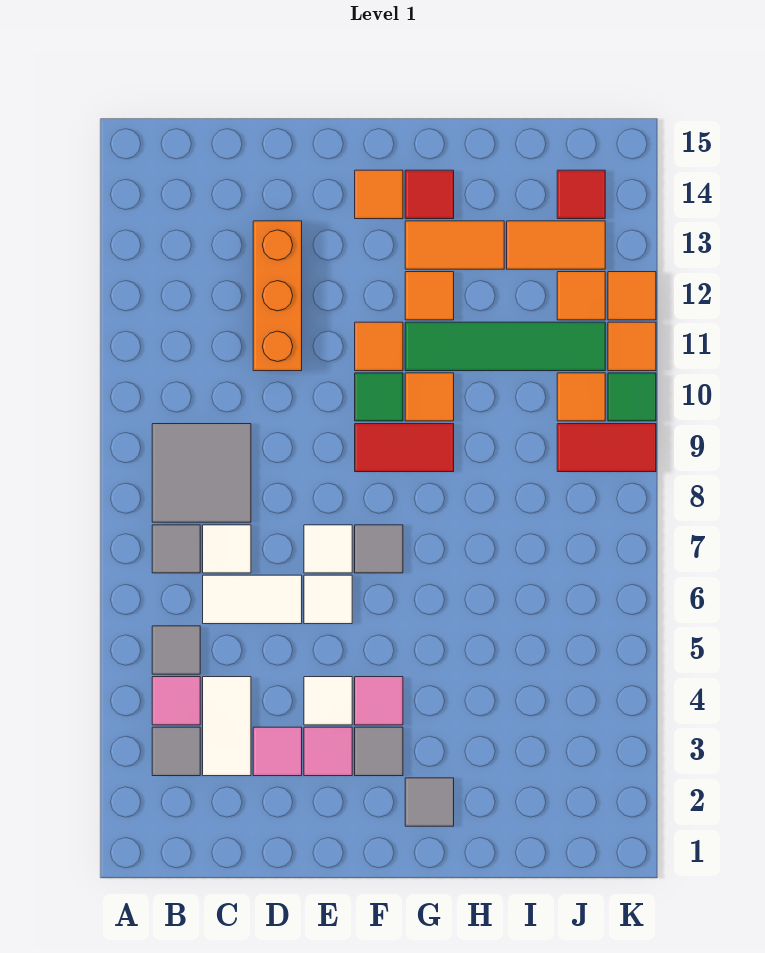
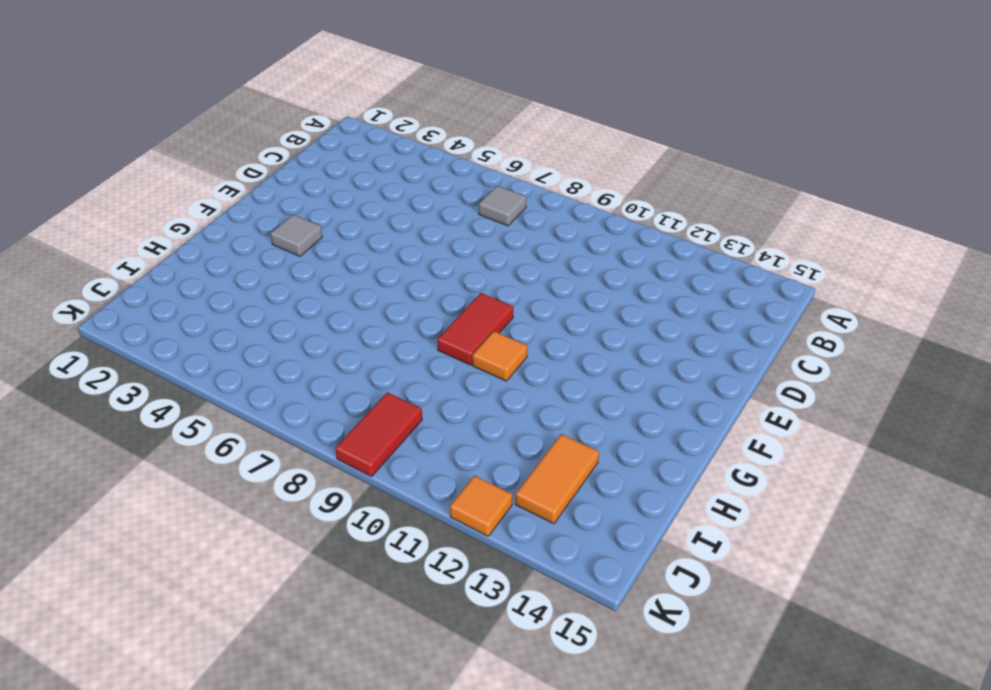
none -> grey 1x1 tile [152,727,200,776]
none -> pink 1x1 tile [152,677,200,725]
none -> grey 1x1 tile [152,626,200,674]
none -> grey 2x2 tile [152,424,251,522]

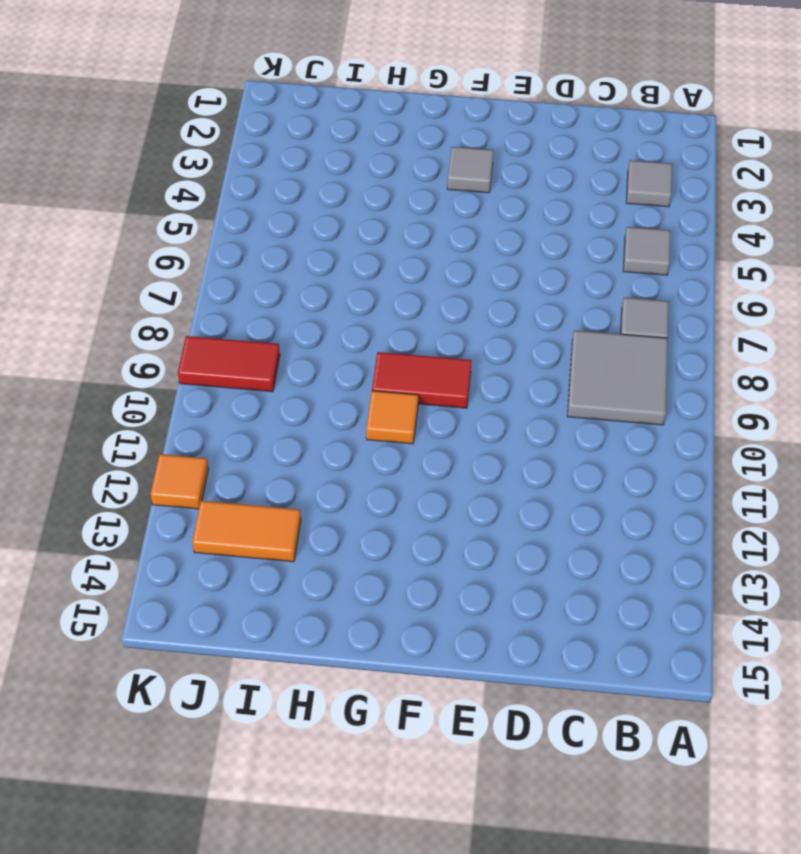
none -> pink 1x1 tile [152,677,200,725]
none -> white 1x2 tile [203,677,251,776]
none -> white 1x2 tile [203,575,302,624]
none -> white 1x1 tile [203,525,251,573]

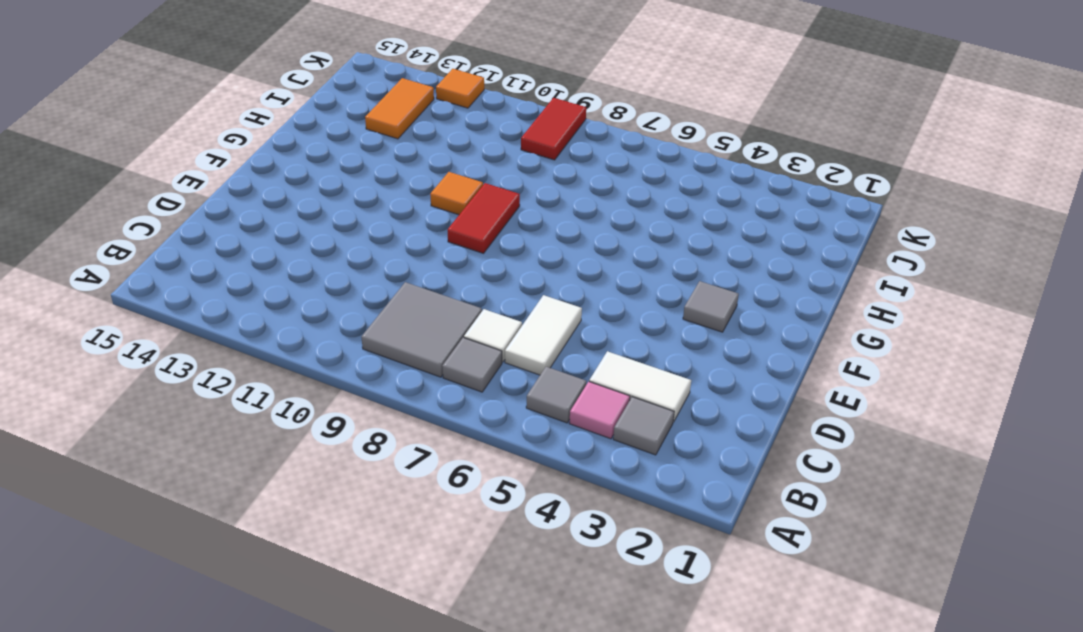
none -> pink 1x1 tile [253,727,302,776]
none -> orange 1x3 brick [253,221,302,371]
none -> pink 1x1 tile [304,727,352,776]
none -> white 1x1 tile [304,677,352,725]

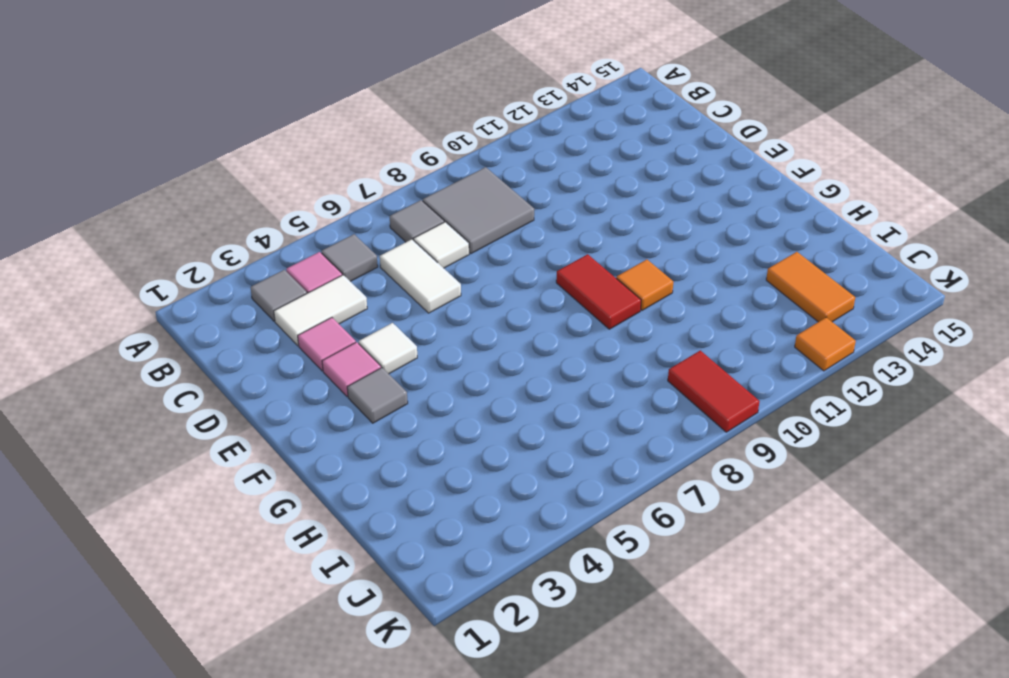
none -> orange 1x3 brick [253,221,302,371]
none -> white 1x1 tile [304,575,352,624]
none -> white 1x1 tile [304,525,352,573]
none -> pink 1x1 tile [355,677,403,725]

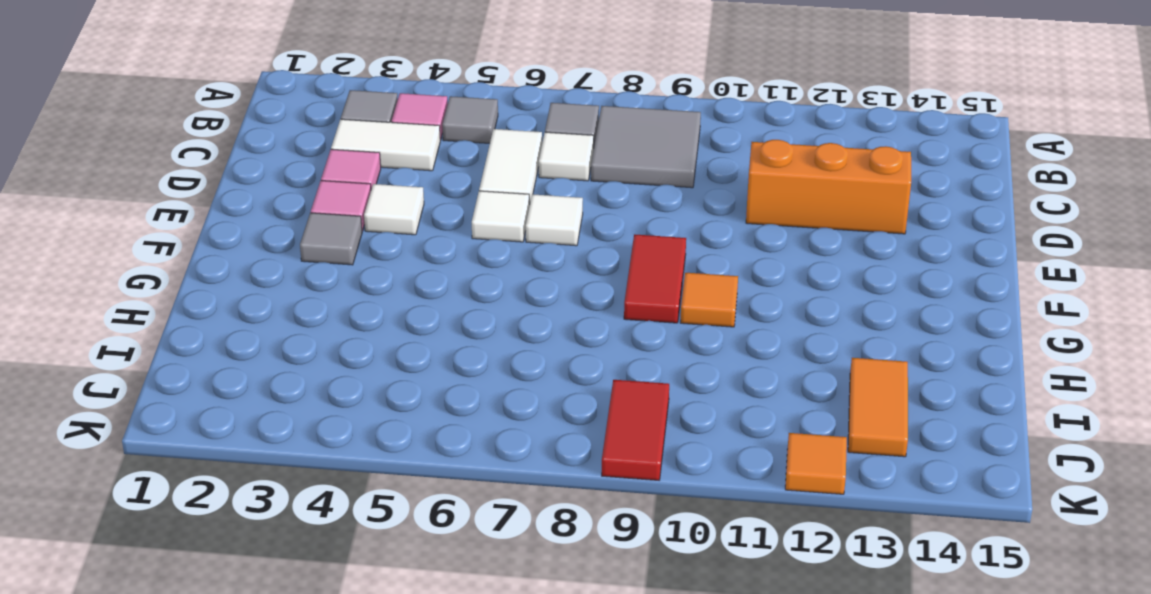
none -> pink 1x1 tile [355,677,403,725]
none -> grey 1x1 tile [355,525,403,573]
none -> green 1x1 tile [355,373,403,421]
none -> orange 1x1 tile [355,322,403,371]

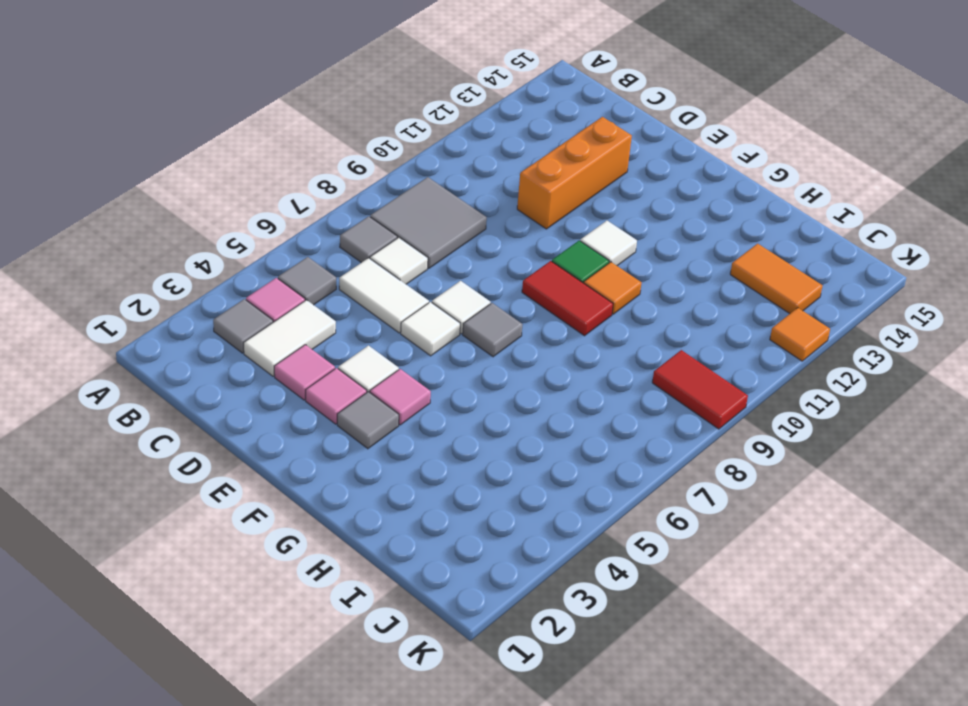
white 1x1 tile [580,221,637,266] -> orange 1x1 tile [355,322,403,371]
none -> orange 1x1 tile [355,170,403,219]
none -> grey 1x1 tile [405,778,454,826]
none -> green 1x4 tile [405,322,605,371]
none -> orange 1x1 tile [405,272,454,320]

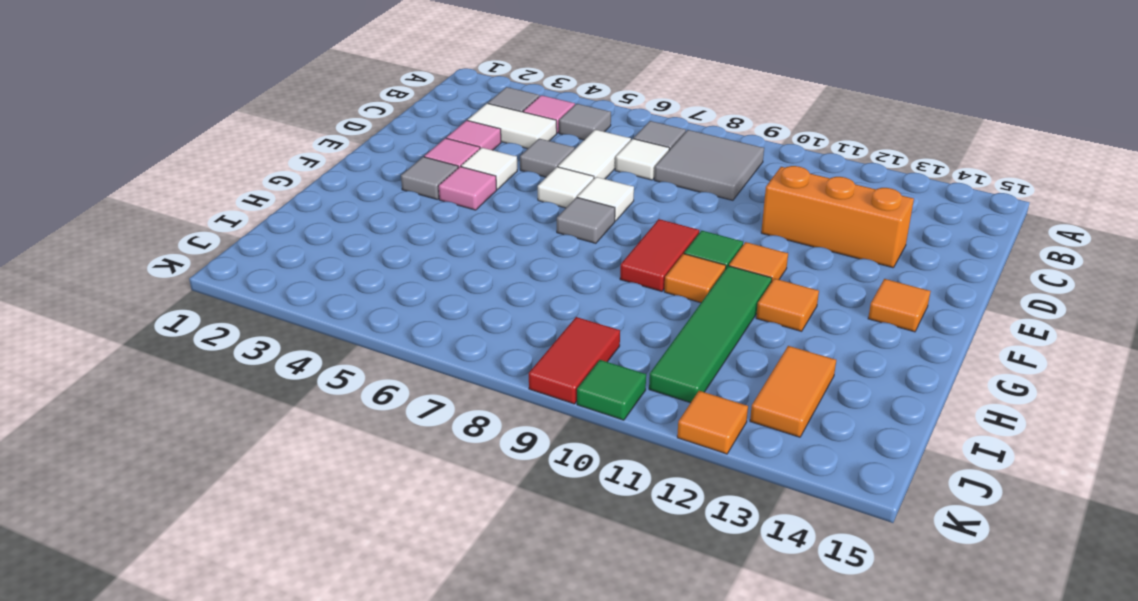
grey 1x1 tile [520,139,575,177] -> grey 1x1 tile moved to [405,778,454,826]
none -> orange 1x2 tile [405,221,504,269]
none -> red 1x1 tile [405,170,454,219]
none -> orange 1x1 tile [557,373,605,421]
none -> orange 1x1 tile [557,272,605,320]

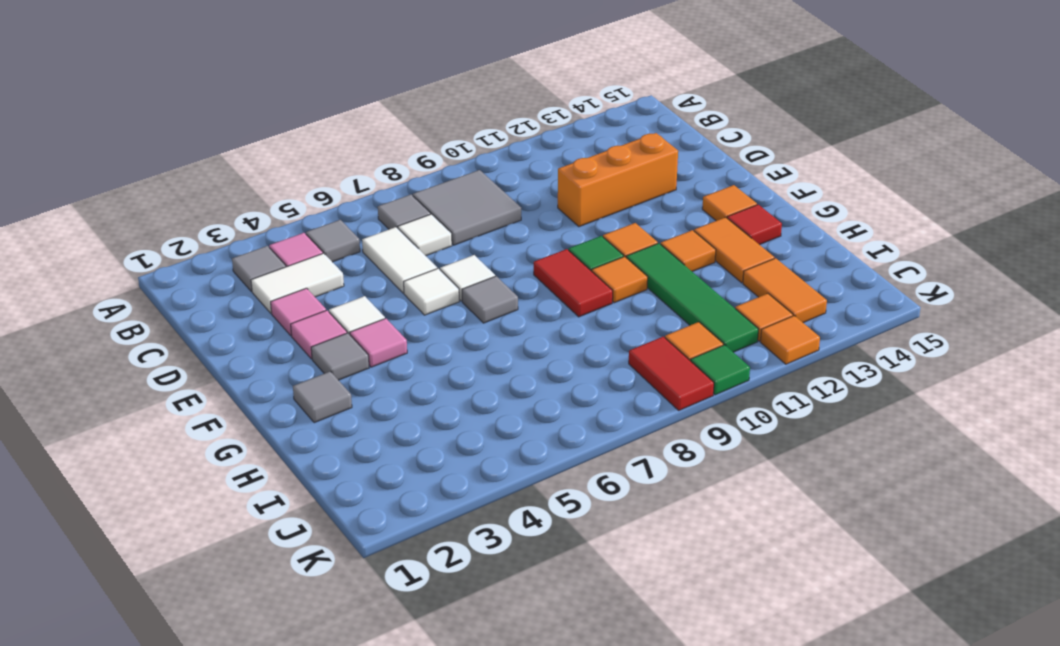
none -> red 1x1 tile [557,170,605,219]
none -> orange 1x1 tile [608,322,656,371]

